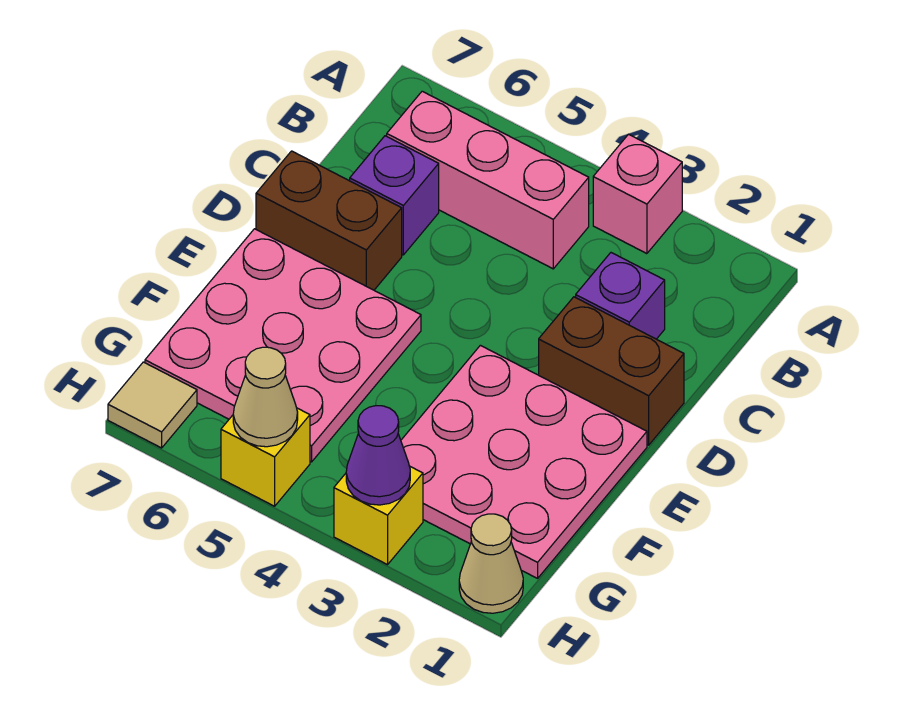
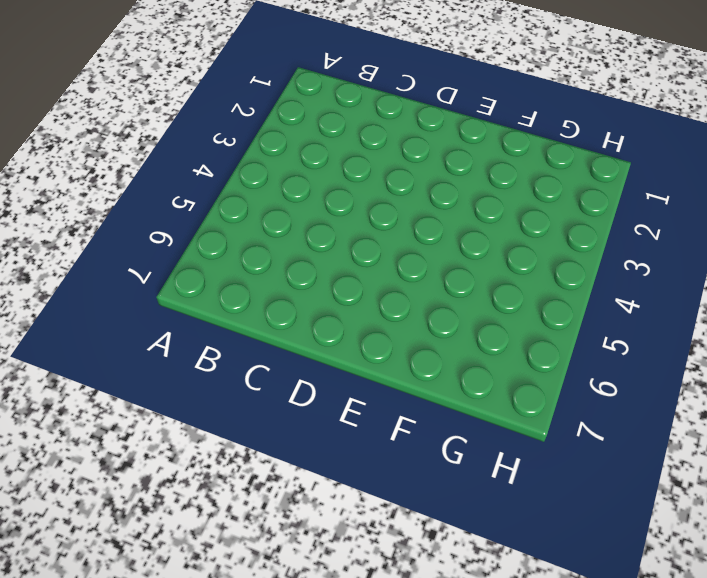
none -> pink 1x1 brick [593,134,682,254]
none -> pink 1x3 brick [387,91,589,269]
none -> purple 1x1 brick [576,253,665,339]

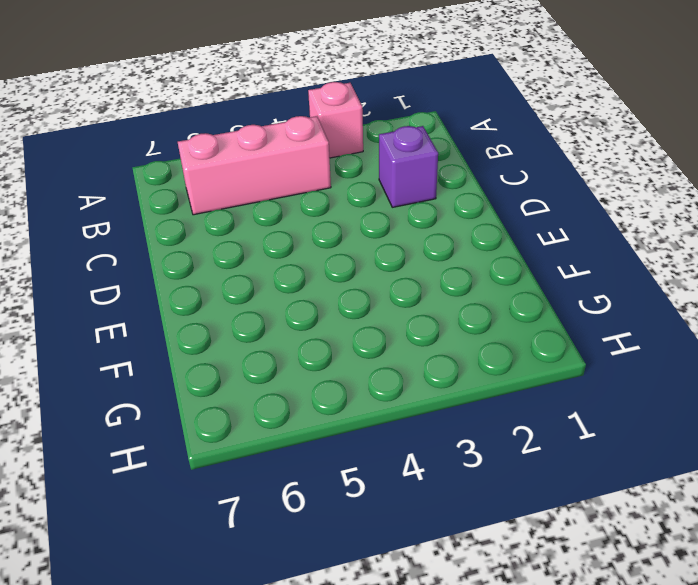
none -> purple 1x1 brick [350,136,439,255]
none -> brown 1x2 brick [539,297,684,445]
none -> brown 1x2 brick [256,151,402,290]

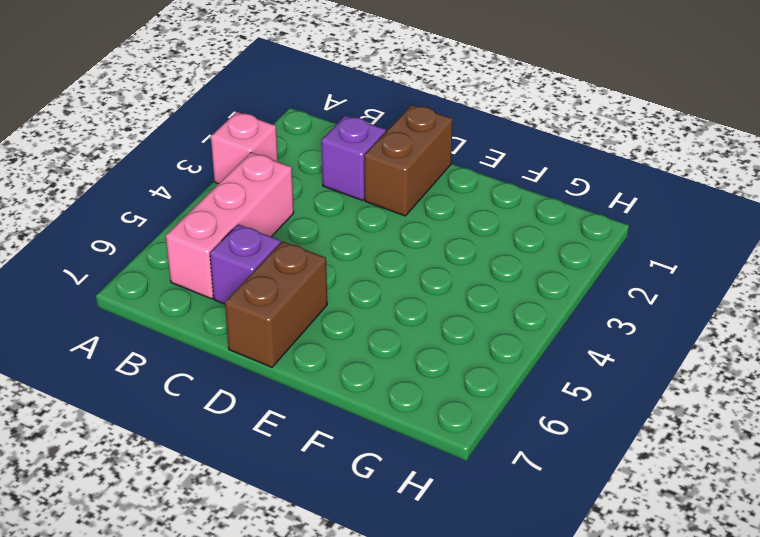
none -> pink 3x3 plate [401,345,647,578]
none -> pink 3x3 plate [145,229,421,462]
none -> tan 1x1 cone [459,514,523,613]

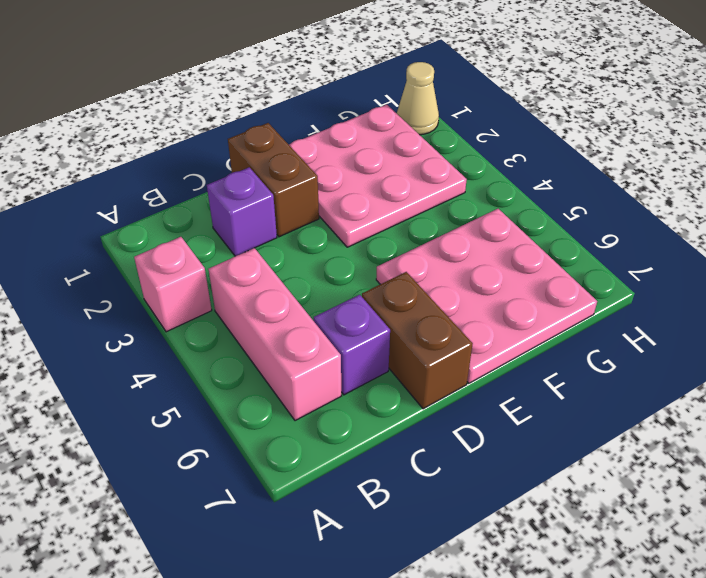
none -> yellow 1x1 brick [334,466,423,565]
none -> yellow 1x1 brick [221,408,310,506]
none -> tan 1x1 tile [108,362,197,448]

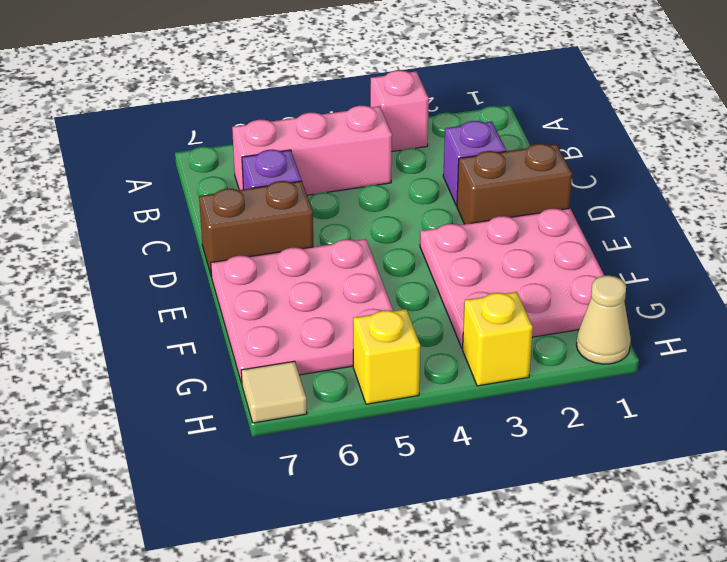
none -> purple 1x1 cone [346,406,410,505]
none -> tan 1x1 cone [233,347,298,447]

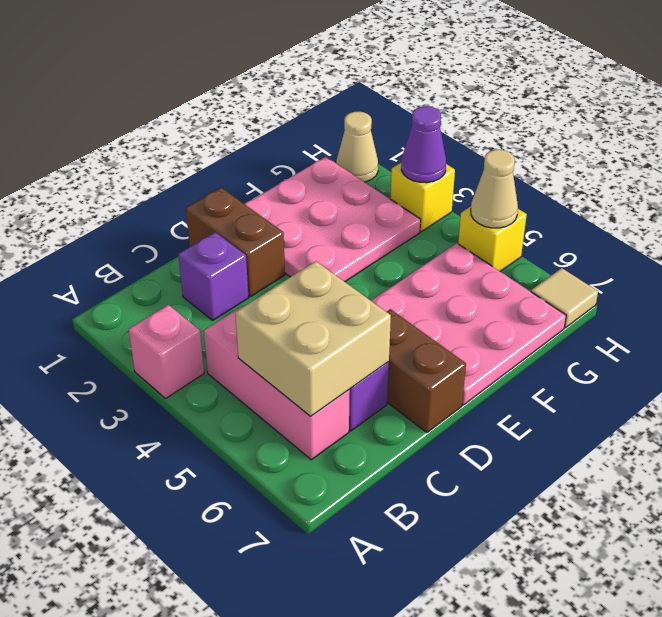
tan 2x2 brick [235,261,391,416] -> none

